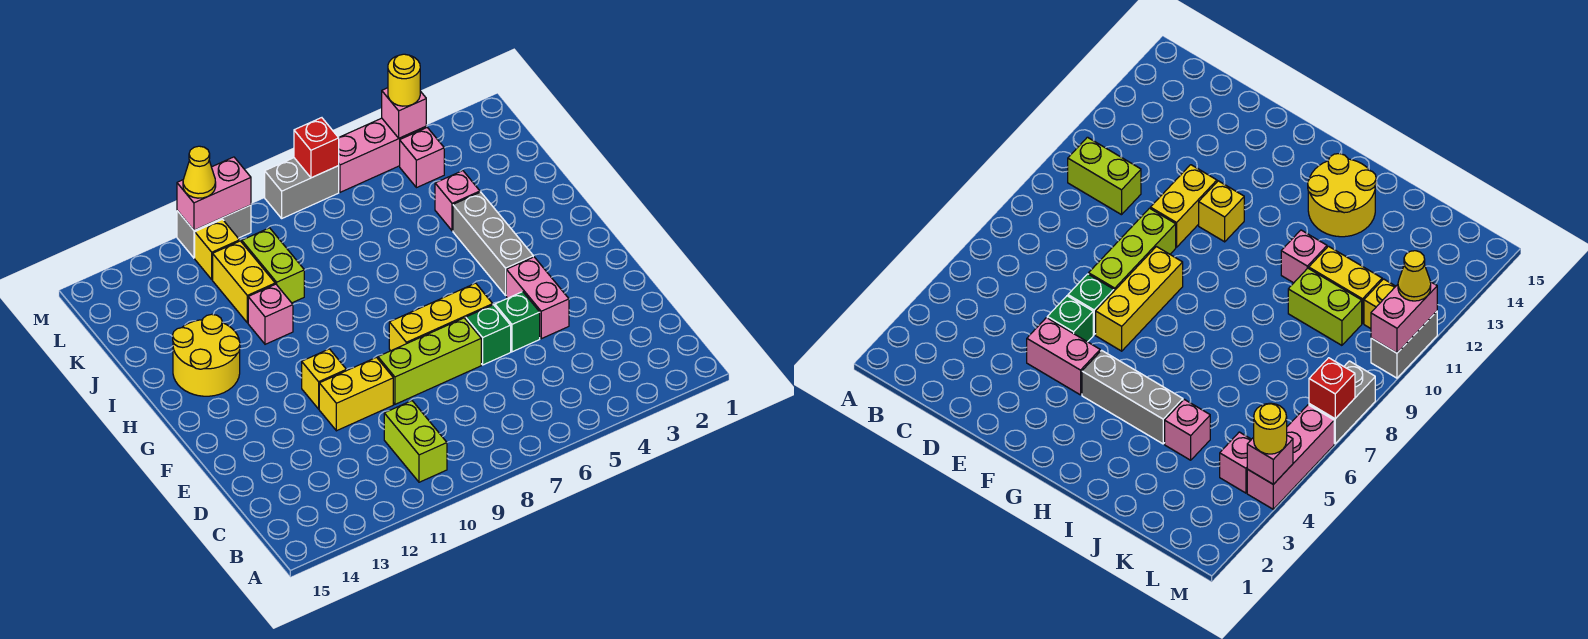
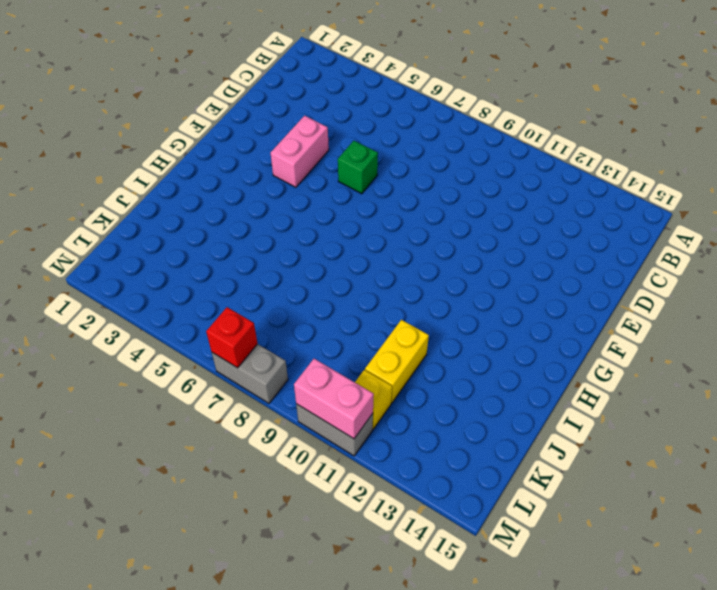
none -> lime 1x2 brick [384,401,447,482]
none -> green 1x1 brick [495,292,540,352]
none -> lime 1x3 brick [378,318,481,404]

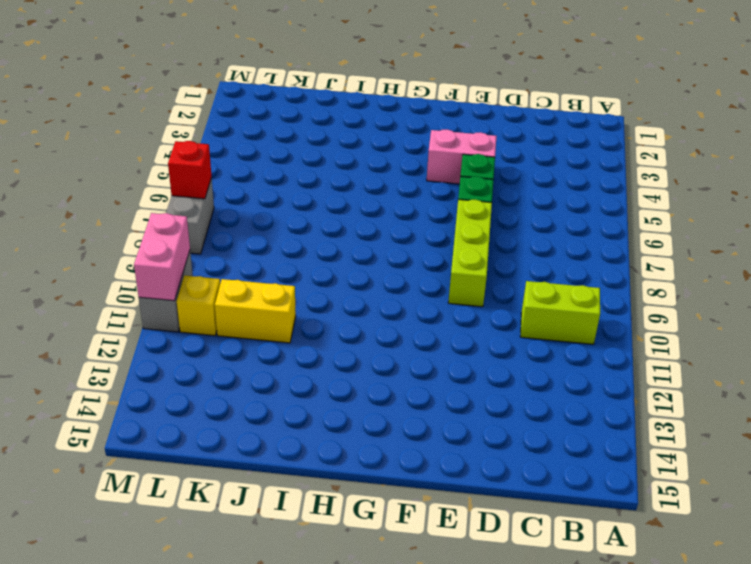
none -> yellow 1x2 brick [319,357,393,431]
none -> yellow 1x3 brick [389,283,493,351]
none -> yellow 1x1 brick [302,349,346,409]

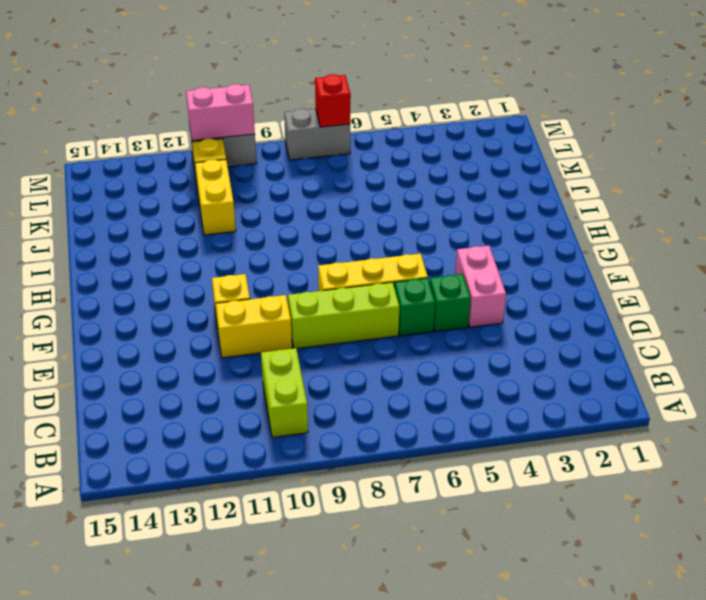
none -> grey 1x3 brick [453,192,533,295]
none -> yellow 2x2 round brick [173,314,240,396]
none -> pink 1x1 brick [248,284,293,344]

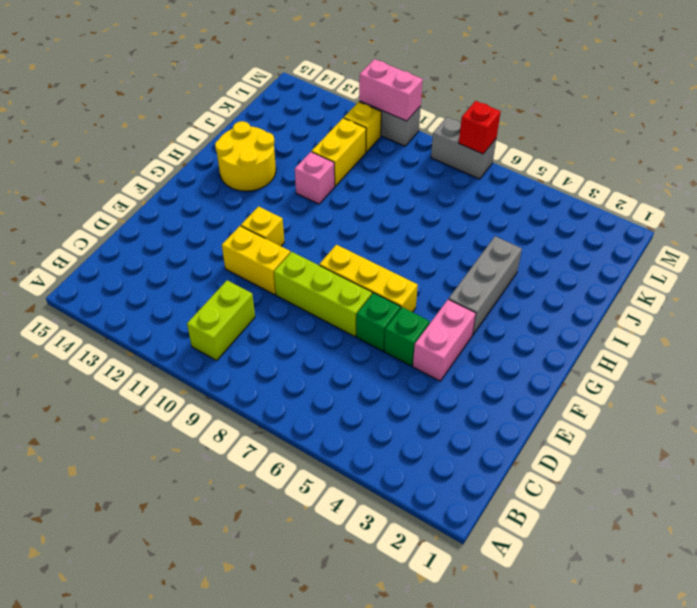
none -> pink 1x1 brick [435,171,480,231]
none -> lime 1x2 brick [242,228,304,303]
none -> pink 1x1 brick [400,128,444,188]

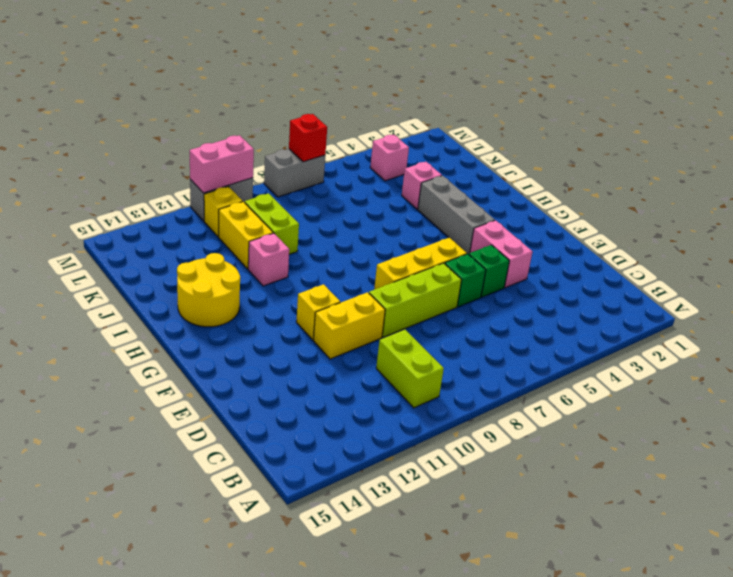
none -> pink 1x3 brick [339,118,426,192]
none -> pink 1x1 brick [382,88,426,138]
none -> yellow 1x1 round brick [388,54,420,106]

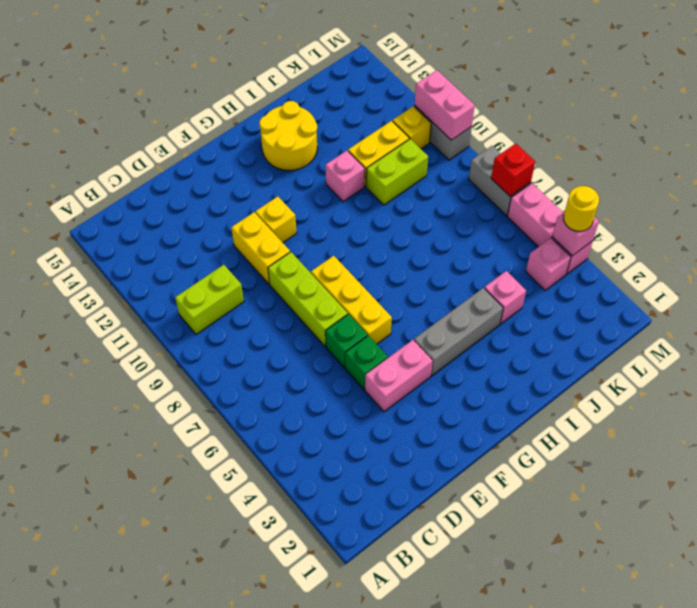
none -> yellow 1x1 cone [183,146,216,198]

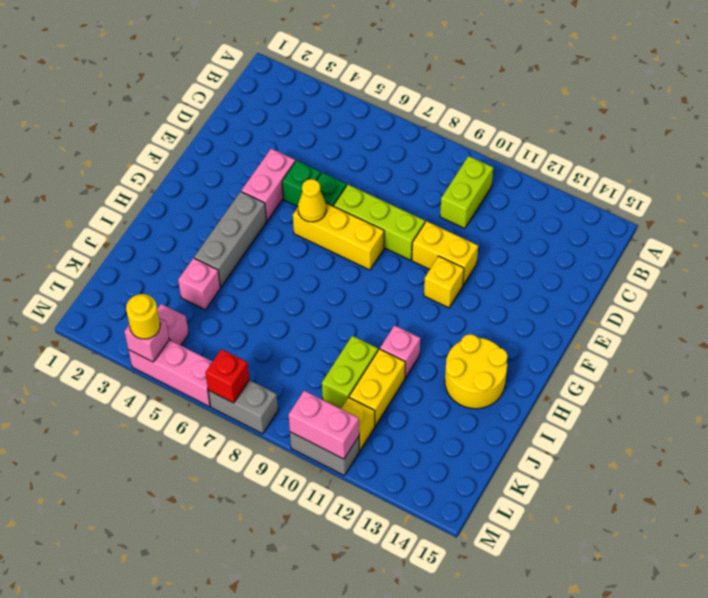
yellow 1x1 cone [298,179,326,222] -> yellow 1x1 cone moved to [183,146,216,198]

